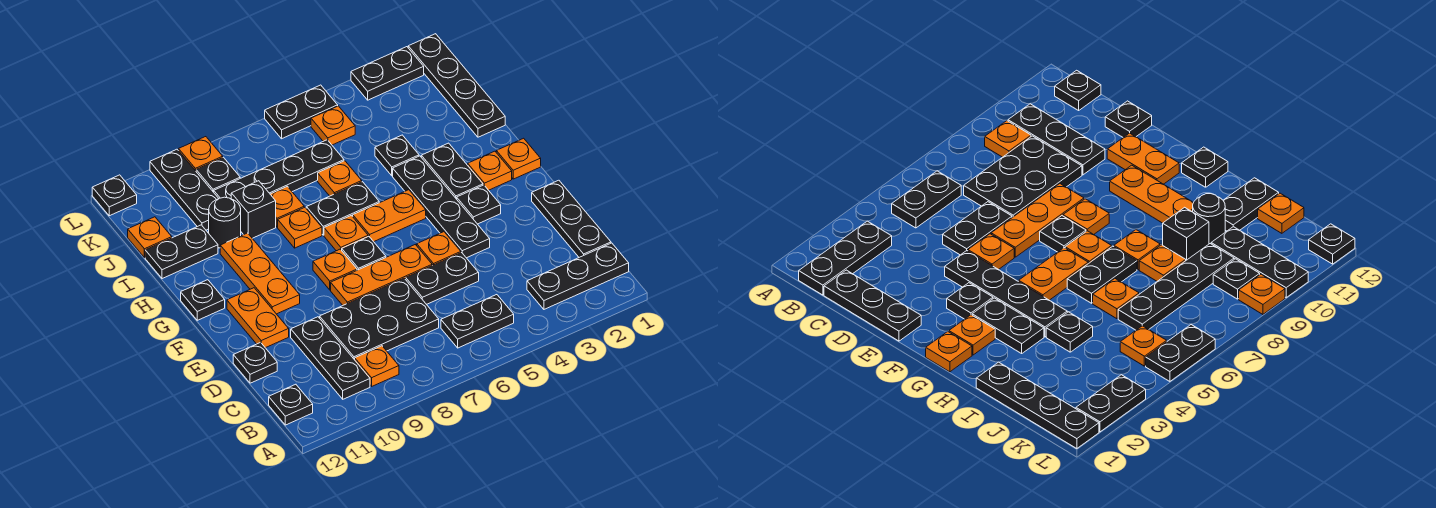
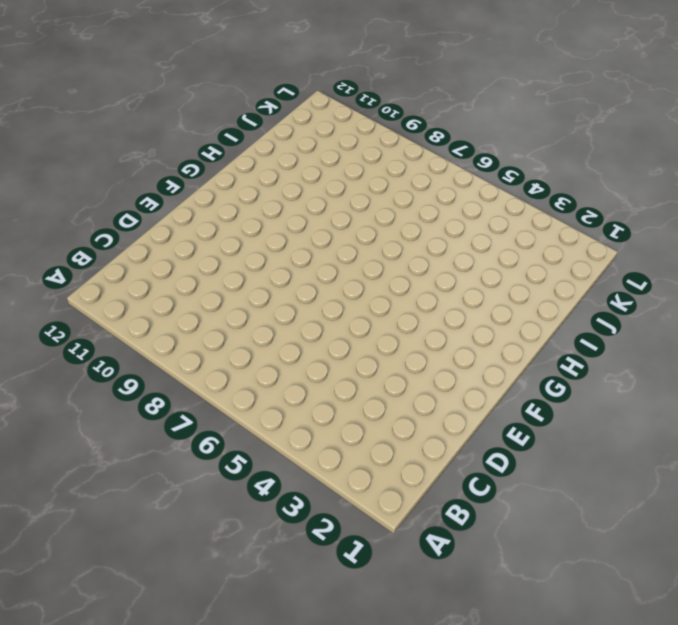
none -> black 1x3 plate [527,243,629,309]
none -> black 1x2 plate [441,295,514,348]
none -> orange 1x1 plate [355,346,399,386]
none -> black 1x3 plate [291,317,370,399]

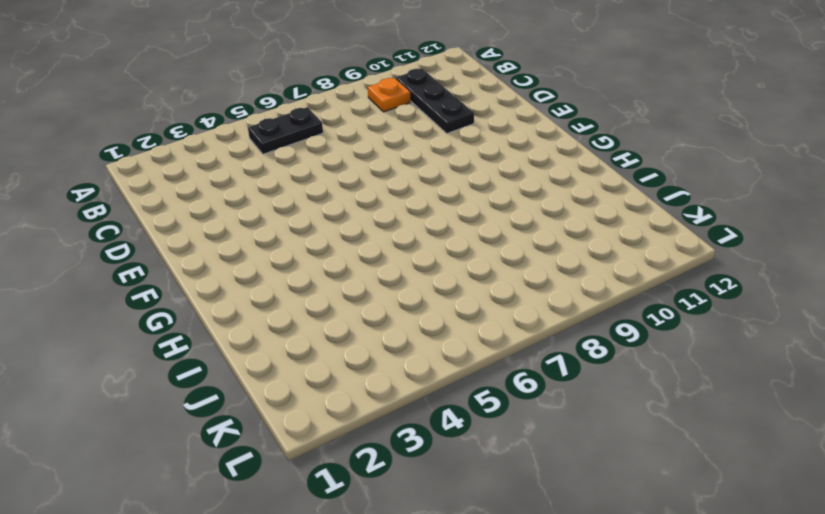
none -> black 1x3 plate [527,243,629,309]
none -> black 1x1 plate [269,384,313,425]
none -> black 1x3 plate [532,180,611,257]
none -> black 2x3 plate [320,278,439,360]

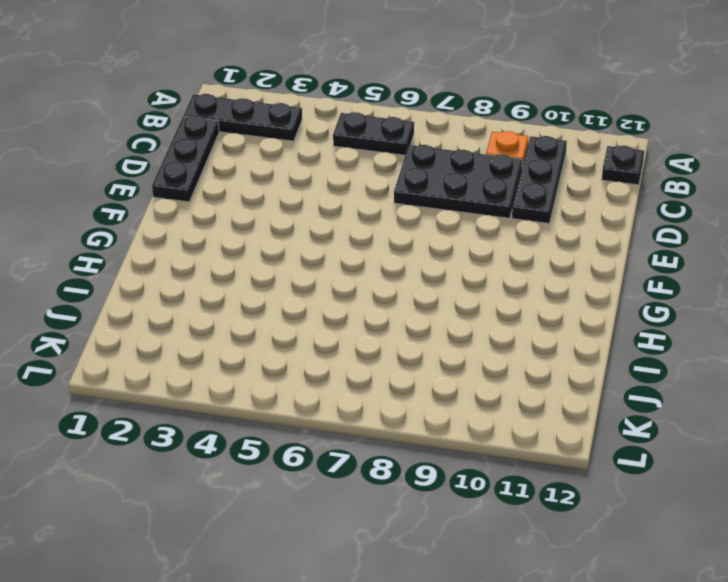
none -> black 1x2 plate [406,253,479,304]
none -> black 1x1 plate [233,342,277,383]
none -> black 1x4 plate [393,156,490,258]
none -> orange 1x1 plate [417,232,461,265]

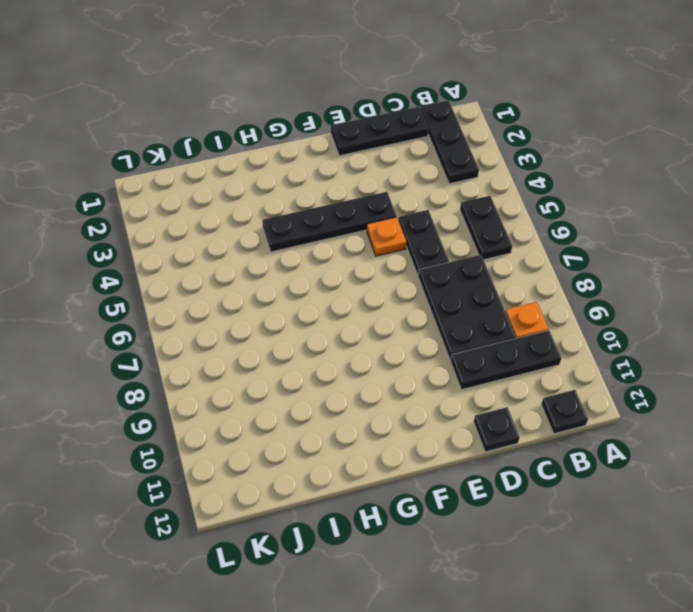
none -> orange 1x3 plate [331,245,432,305]
none -> orange 1x2 plate [227,288,289,348]
none -> black 1x1 plate [457,185,501,224]
none -> black 1x1 plate [342,236,386,270]

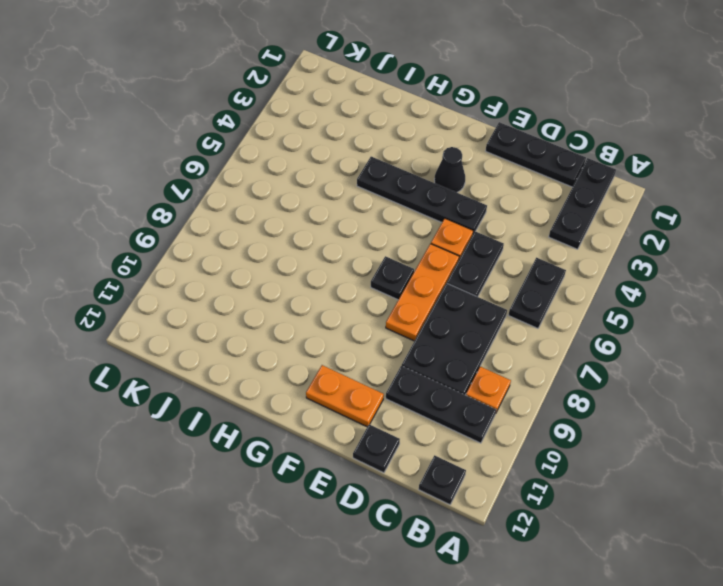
black 1x1 cone [434,147,465,192] -> black 1x1 plate [457,185,501,224]
none -> orange 1x1 plate [313,249,357,290]
none -> orange 1x3 plate [220,233,300,314]
none -> orange 1x1 plate [496,138,541,179]
none -> orange 1x1 plate [468,151,512,190]

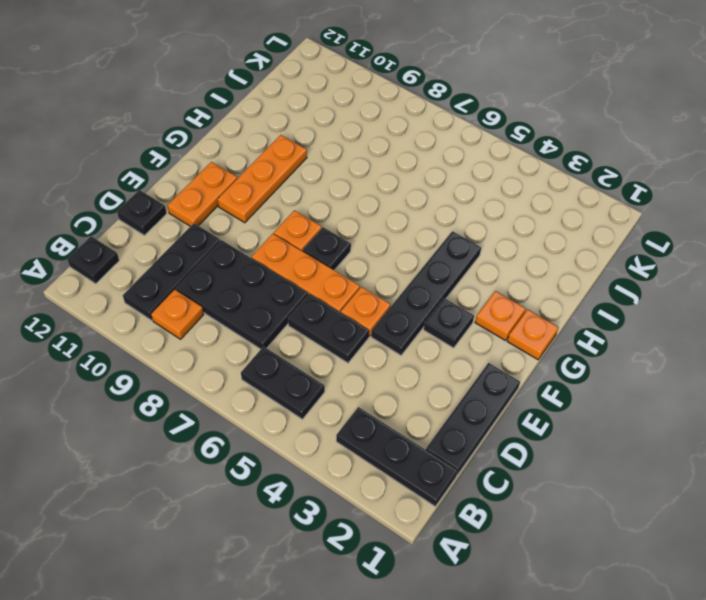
none -> black 1x2 plate [421,143,483,199]
none -> orange 1x2 plate [353,190,426,242]
none -> orange 1x1 plate [324,215,368,251]
none -> black 1x1 plate [181,280,225,320]

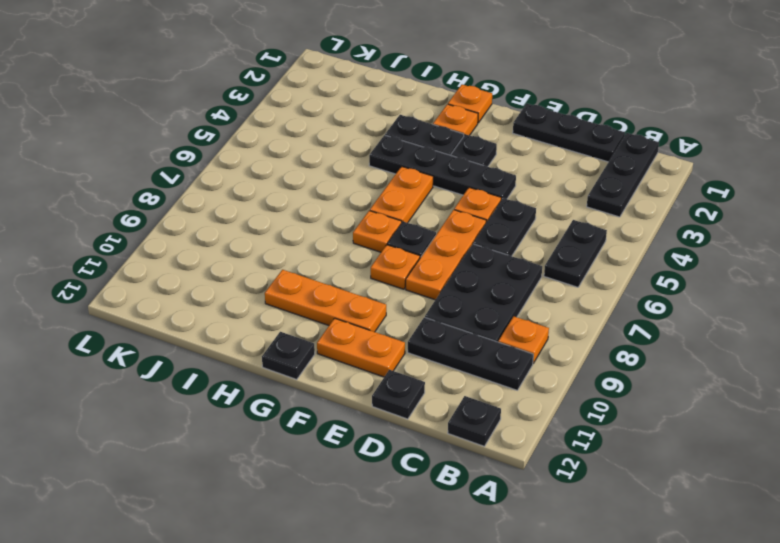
none -> black 1x2 plate [306,182,379,235]
none -> orange 1x1 plate [278,207,322,248]
none -> black 1x4 plate [408,34,505,137]
none -> black 1x1 plate [375,135,419,176]

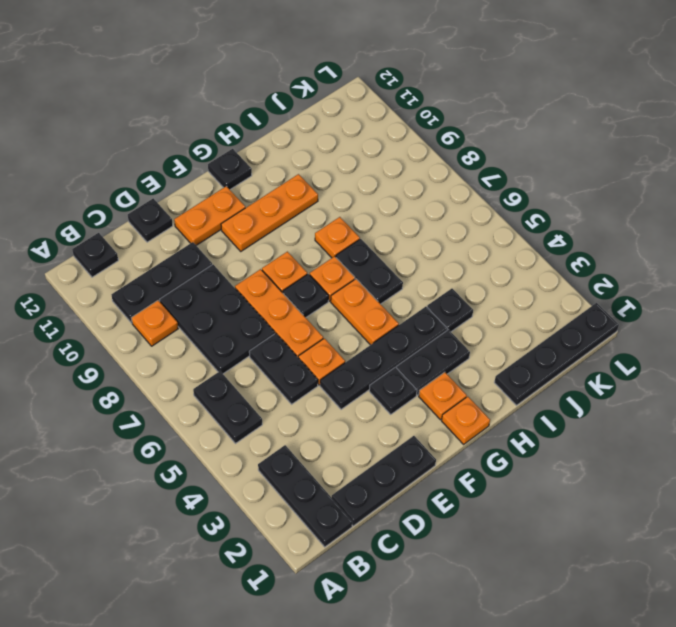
none -> orange 1x1 plate [318,161,362,196]
none -> orange 1x1 plate [270,186,304,227]
none -> black 1x1 brick [231,181,276,238]
none -> black 1x1 round brick [209,197,241,248]

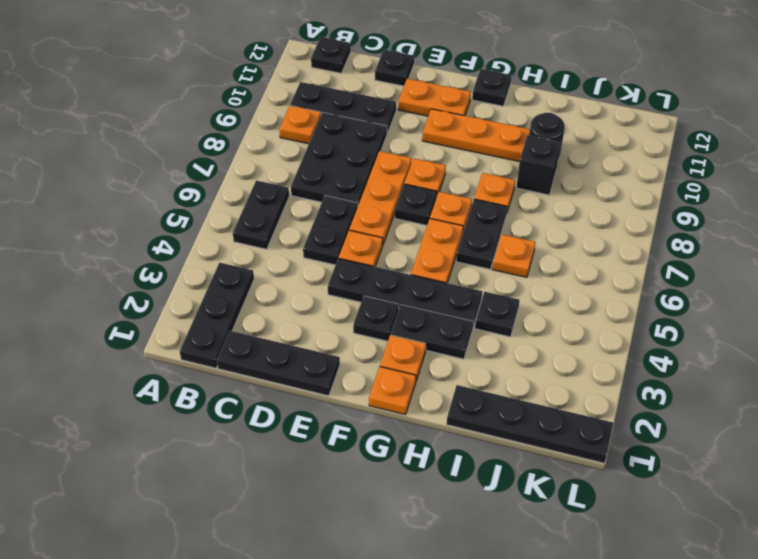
none -> orange 1x1 plate [270,186,304,227]
none -> black 1x2 plate [145,225,218,279]
none -> black 1x4 plate [214,140,344,199]
none -> black 1x3 plate [150,149,219,230]

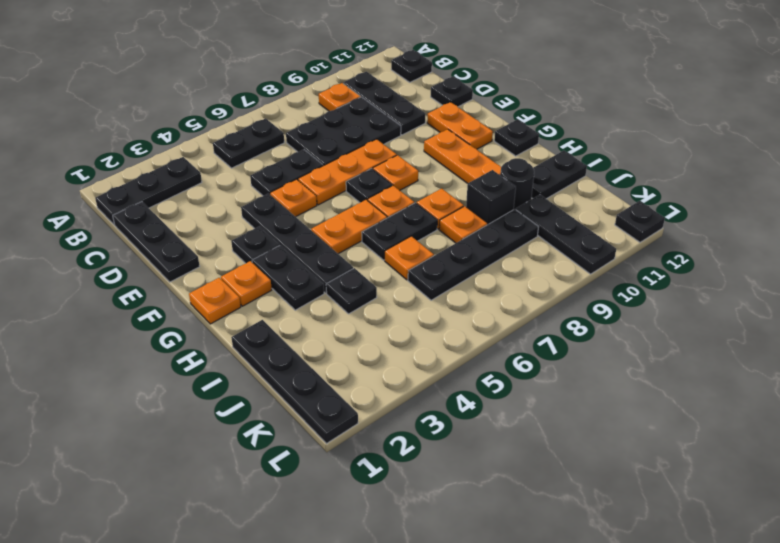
none -> orange 1x1 plate [128,217,172,258]
none -> orange 1x1 plate [311,106,355,145]
none -> black 1x1 plate [196,157,240,192]
none -> black 1x2 plate [351,47,424,100]

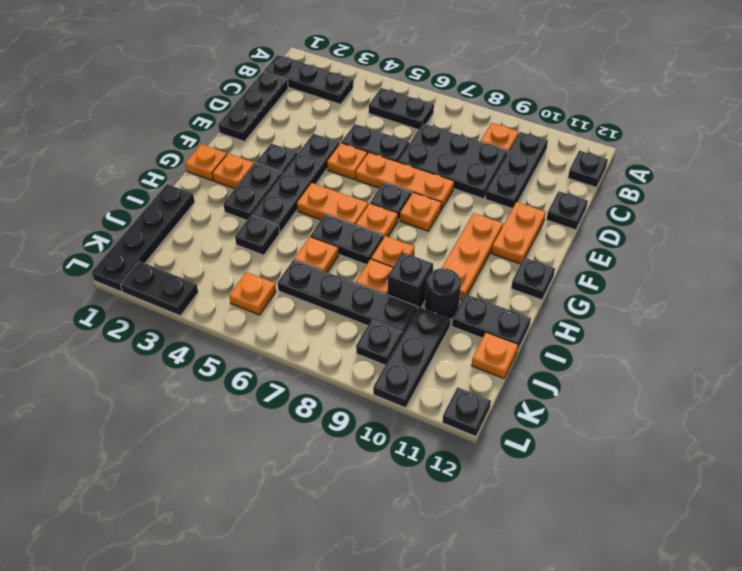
none -> black 1x2 plate [265,85,338,139]
none -> orange 1x1 plate [179,137,223,171]

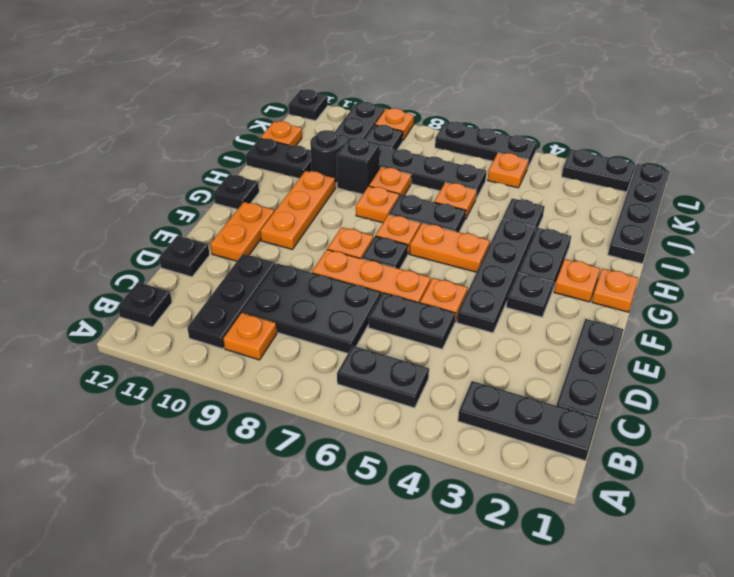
black 1x3 plate [435,122,537,168] -> black 1x2 plate [265,85,338,139]

